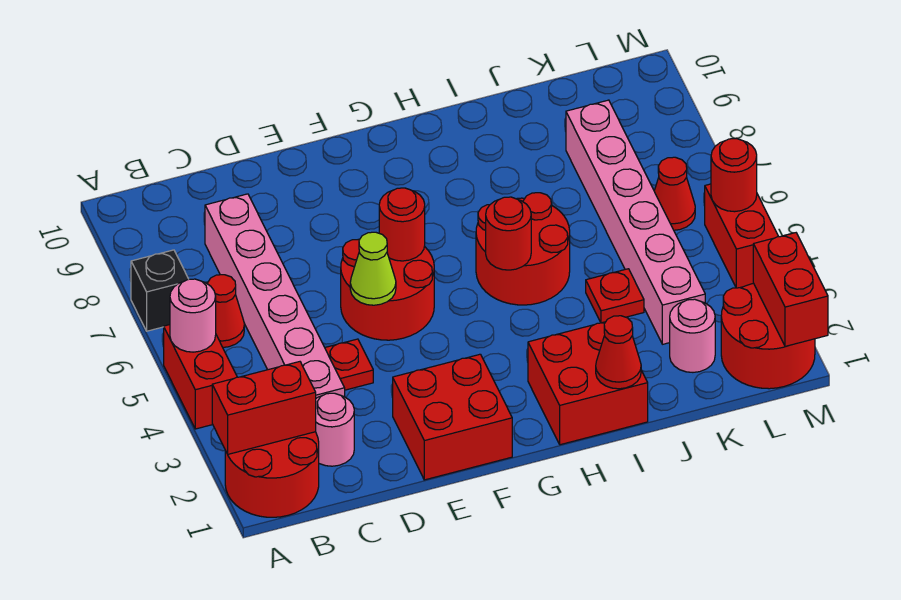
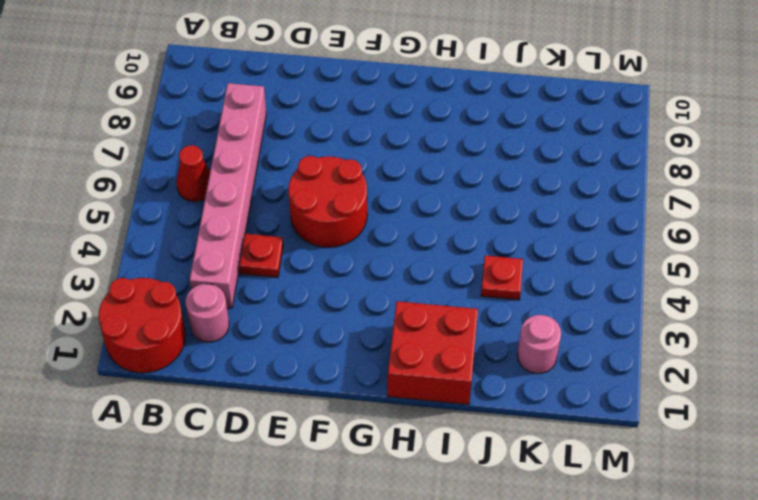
none -> red 1x2 brick [164,325,237,429]
none -> black 1x1 brick [131,250,189,331]
none -> red 2x2 brick [393,354,512,480]

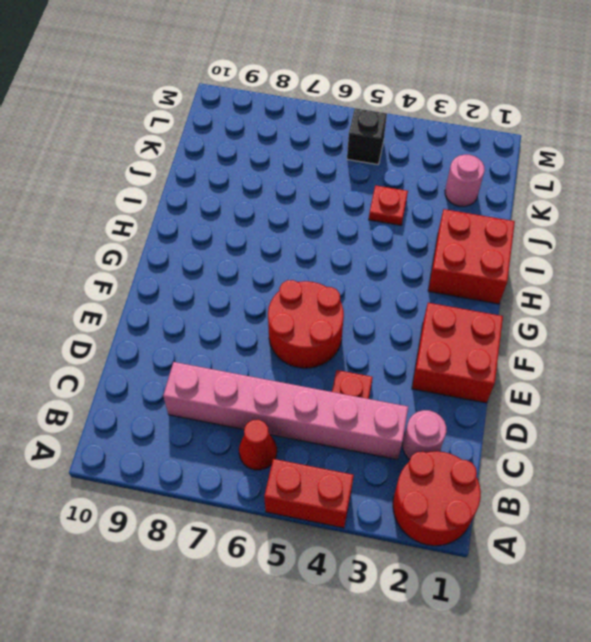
black 1x1 brick [347,108,387,165] -> black 1x1 brick moved to [131,250,189,331]
none -> red 2x2 round brick [476,193,570,305]
none -> pink 1x6 brick [566,100,705,344]
none -> red 2x2 round brick [721,283,815,389]

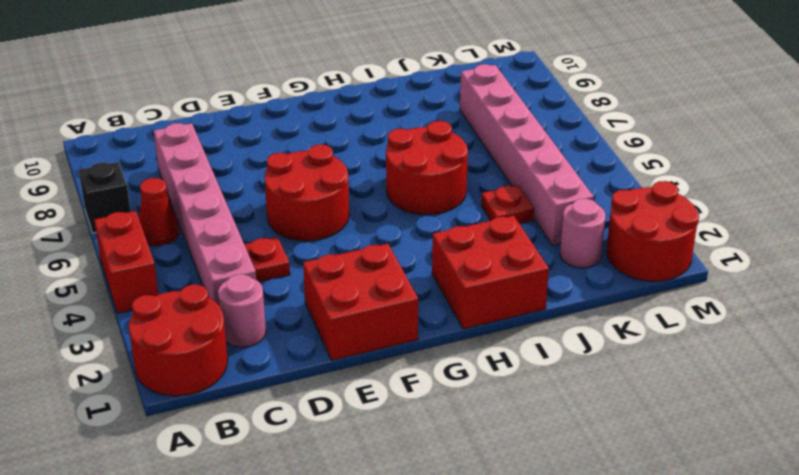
none -> red 1x1 cone [654,157,695,230]
none -> red 1x2 brick [705,184,779,288]
none -> red 1x2 brick [212,362,316,454]

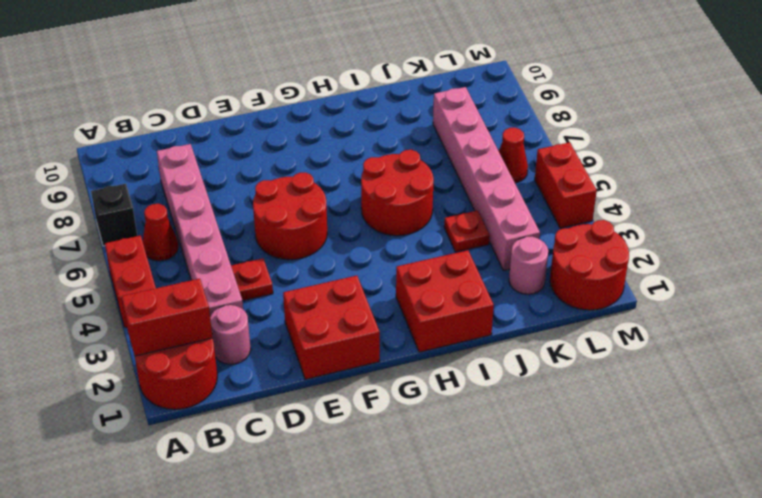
none -> pink 1x1 round brick [170,279,216,352]
none -> lime 1x1 cone [350,232,396,305]
none -> red 1x1 round brick [379,188,425,261]

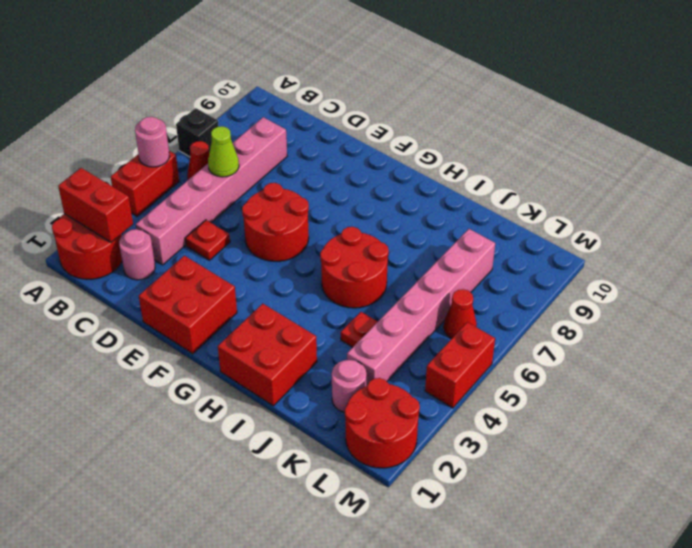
lime 1x1 cone [208,126,239,177] -> lime 1x1 cone moved to [350,232,396,305]
none -> red 1x1 round brick [379,188,425,261]
none -> red 1x1 round brick [486,197,531,270]
none -> red 1x1 cone [596,316,642,389]

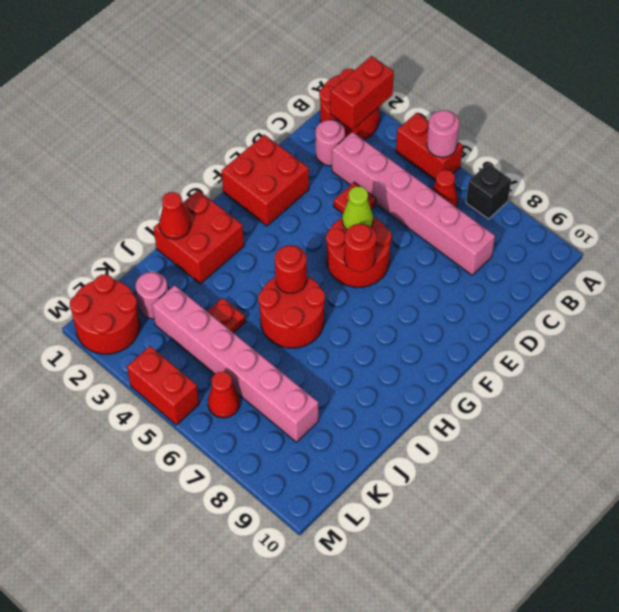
none -> red 1x2 brick [753,233,828,347]
none -> red 1x1 round brick [711,139,757,212]

